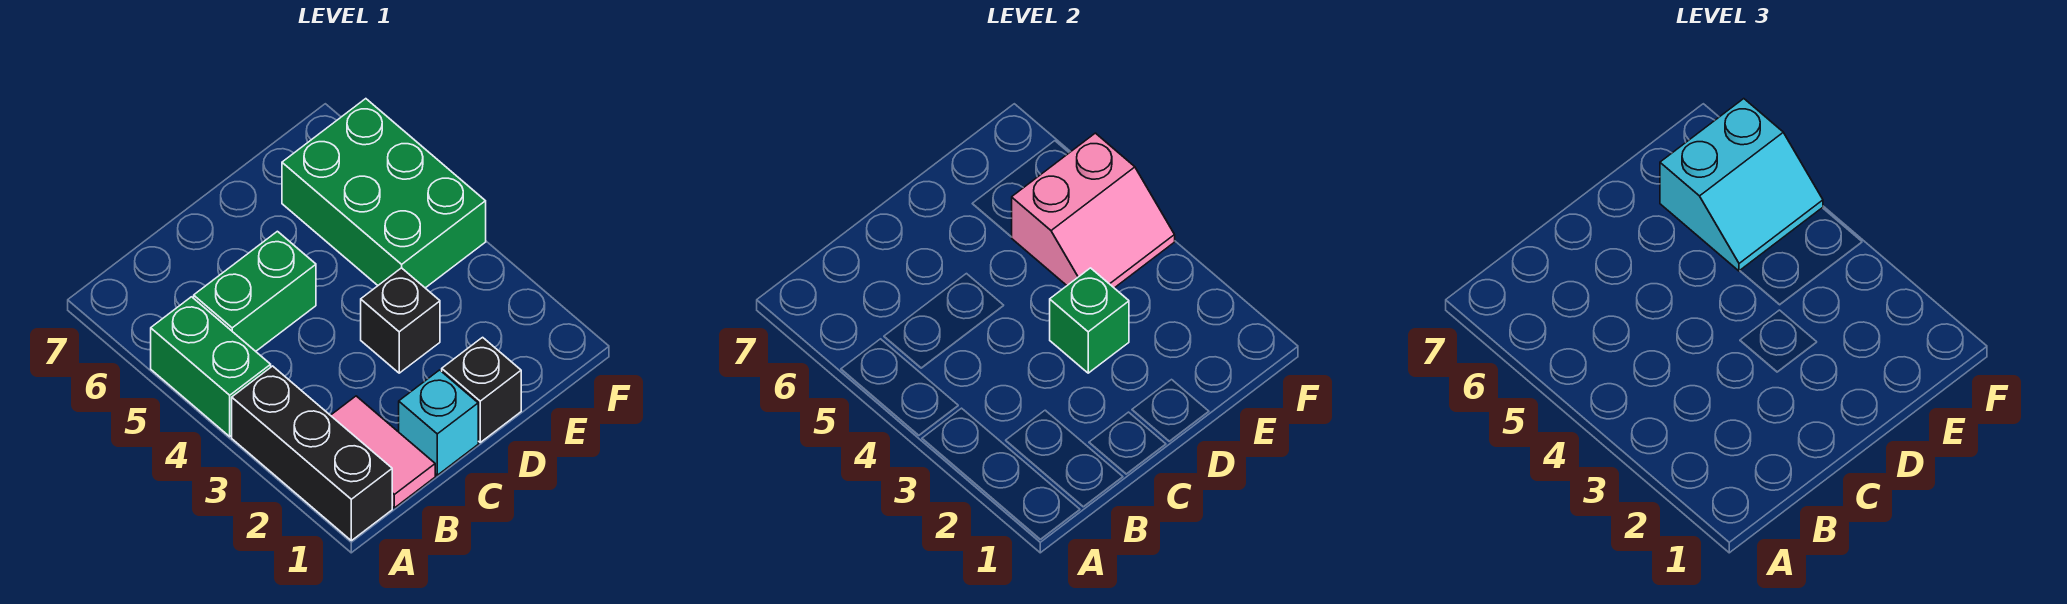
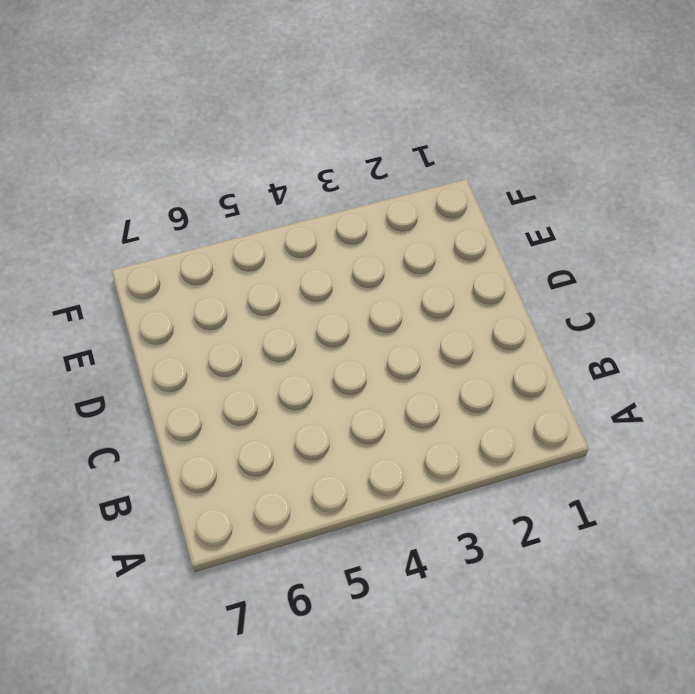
none -> black 1x3 brick [232,366,392,541]
none -> green 1x2 brick [151,297,271,437]

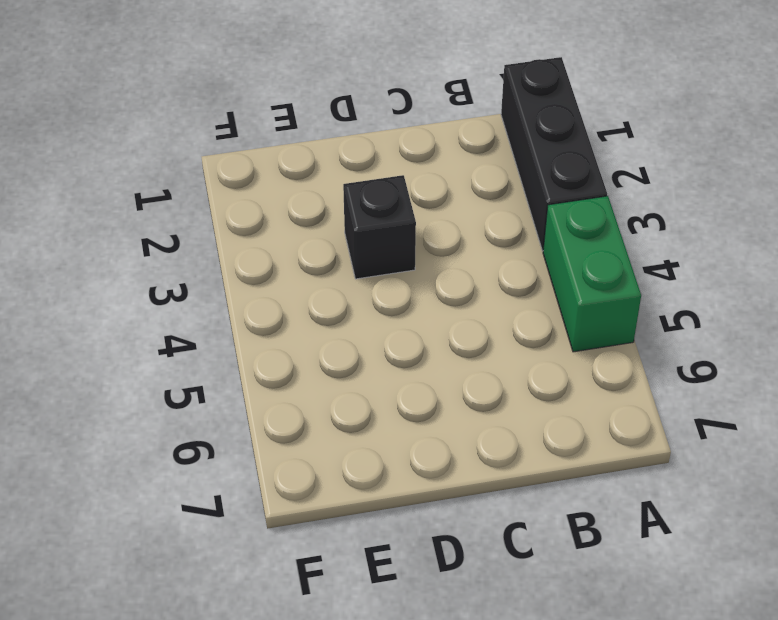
none -> pink 1x2 tile [331,396,435,508]
none -> green 1x2 brick [194,231,316,351]

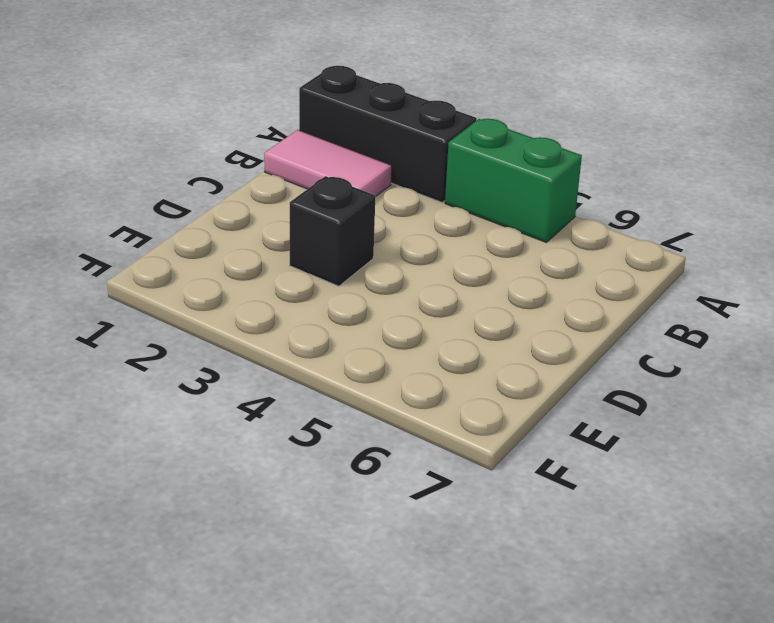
none -> green 1x2 brick [194,231,316,351]
none -> cyan 1x1 brick [399,370,478,475]

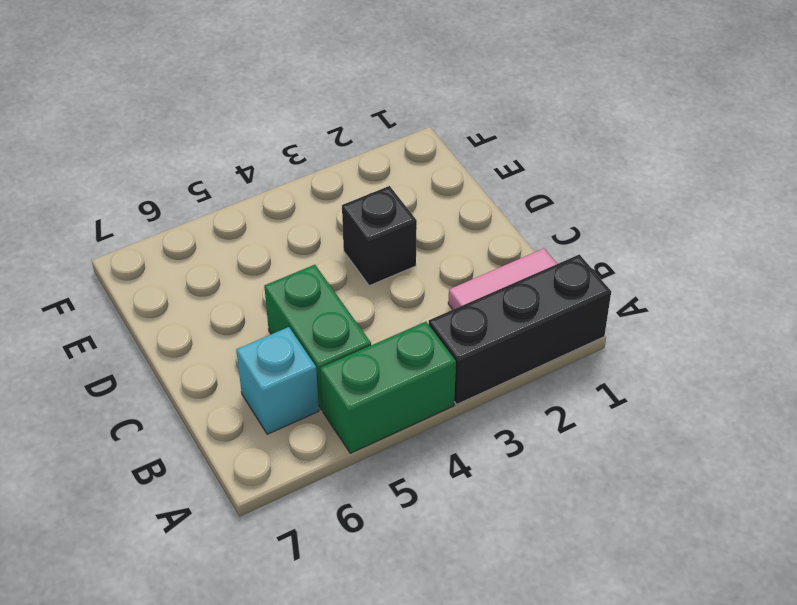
cyan 1x1 brick [236,327,319,434] -> cyan 1x1 brick moved to [399,370,478,475]
none -> black 1x1 brick [442,337,521,442]
none -> green 2x3 brick [282,99,486,288]

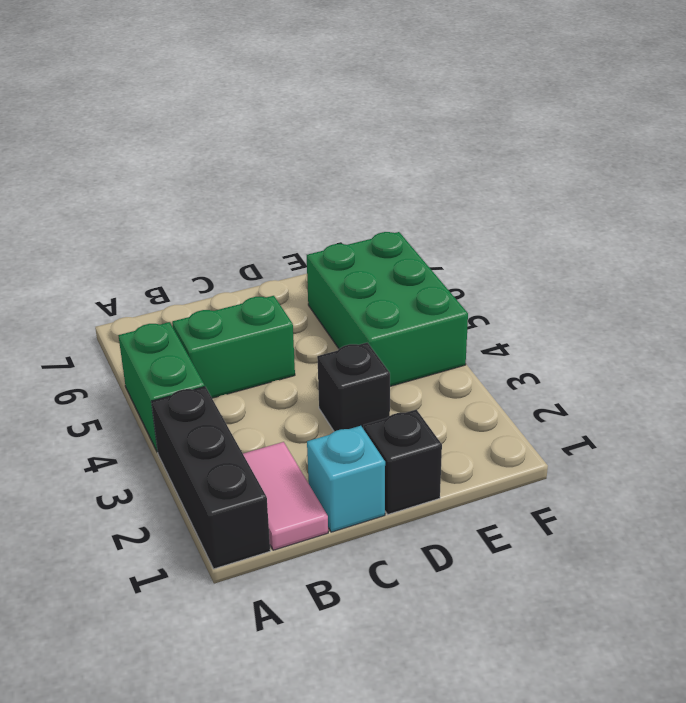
none -> green 1x1 brick [1050,268,1129,373]
none -> pink 2x2 slope [1012,133,1175,288]

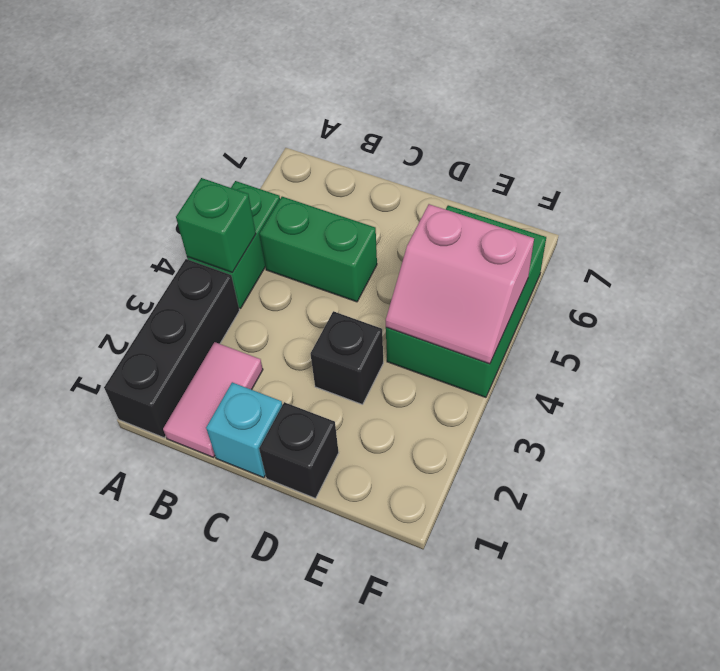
green 1x1 brick [176,178,256,272] -> green 1x1 brick moved to [1050,268,1129,373]
none -> cyan 2x2 slope [1660,99,1823,271]

